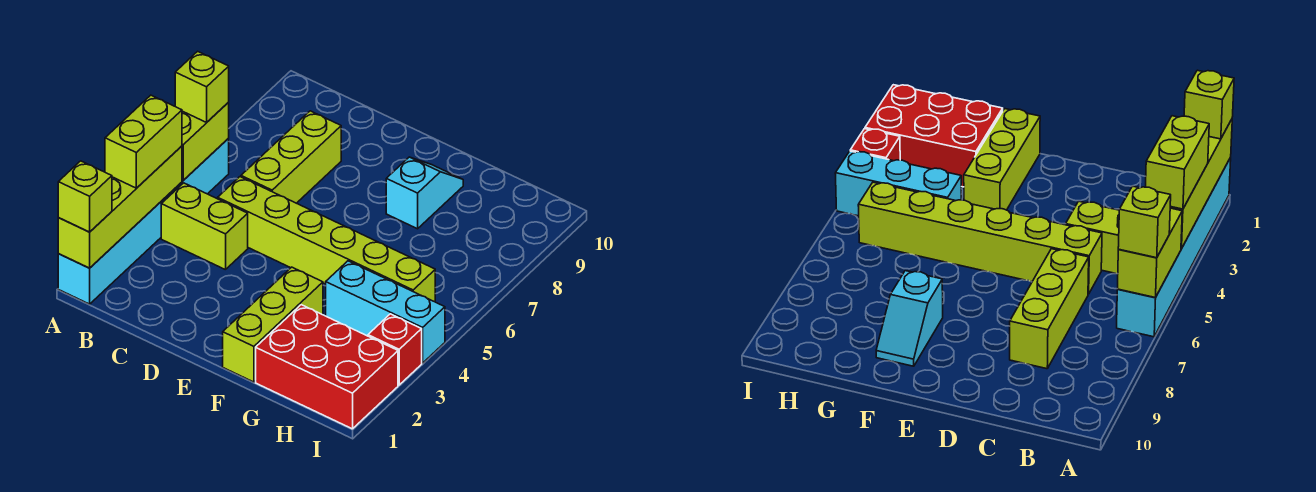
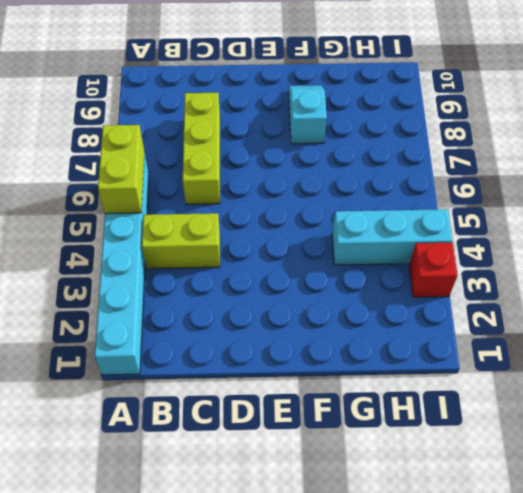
none -> lime 1x6 brick [218,177,435,302]
none -> lime 1x3 brick [223,267,323,382]
none -> red 2x3 brick [256,305,398,429]

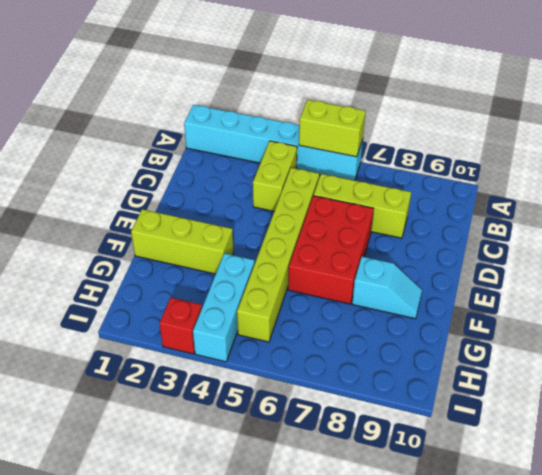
red 2x3 brick [288,196,374,304] -> red 2x3 brick moved to [256,305,398,429]
none -> lime 1x4 brick [58,146,182,268]
none -> lime 1x1 brick [58,161,112,232]
none -> lime 1x2 brick [105,95,182,188]

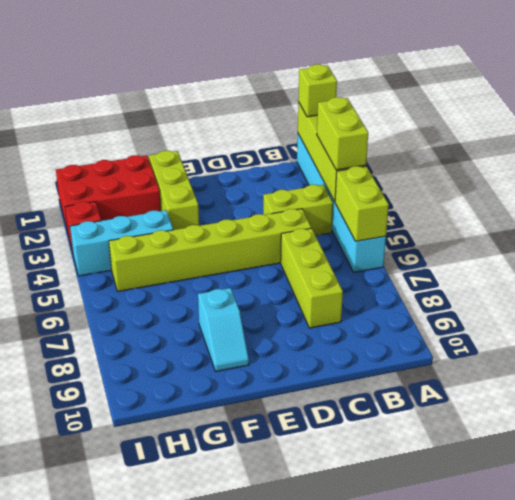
none -> lime 1x1 brick [175,51,229,122]

